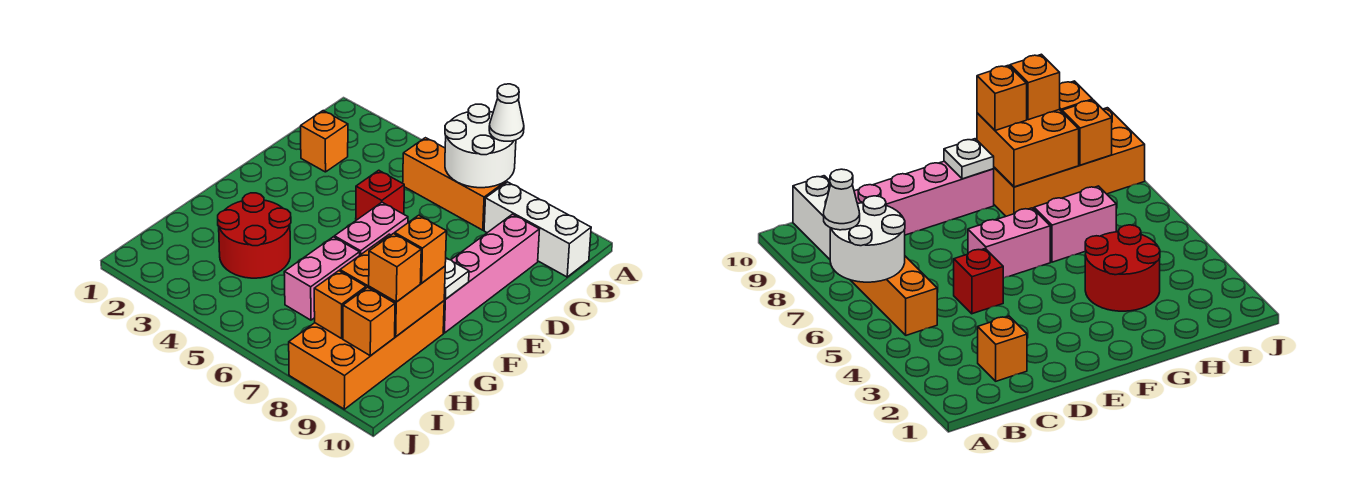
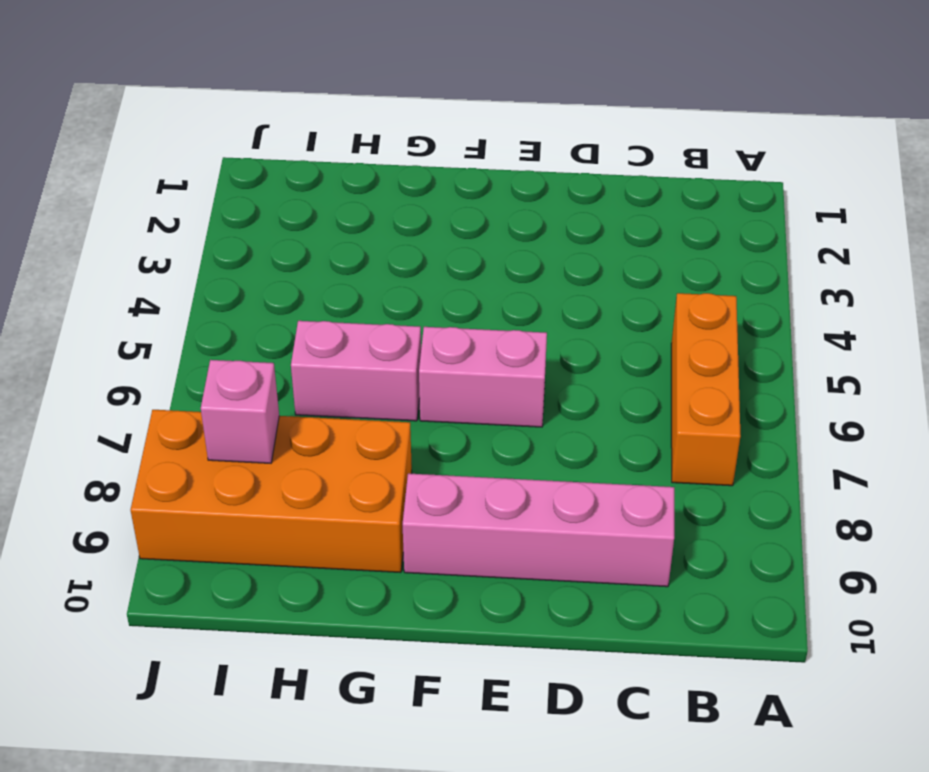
pink 1x1 brick [201,360,279,463] -> orange 1x1 brick [314,271,366,338]
none -> white 1x3 brick [484,182,591,277]
none -> orange 1x1 brick [301,111,348,172]
none -> red 1x1 brick [356,170,404,220]

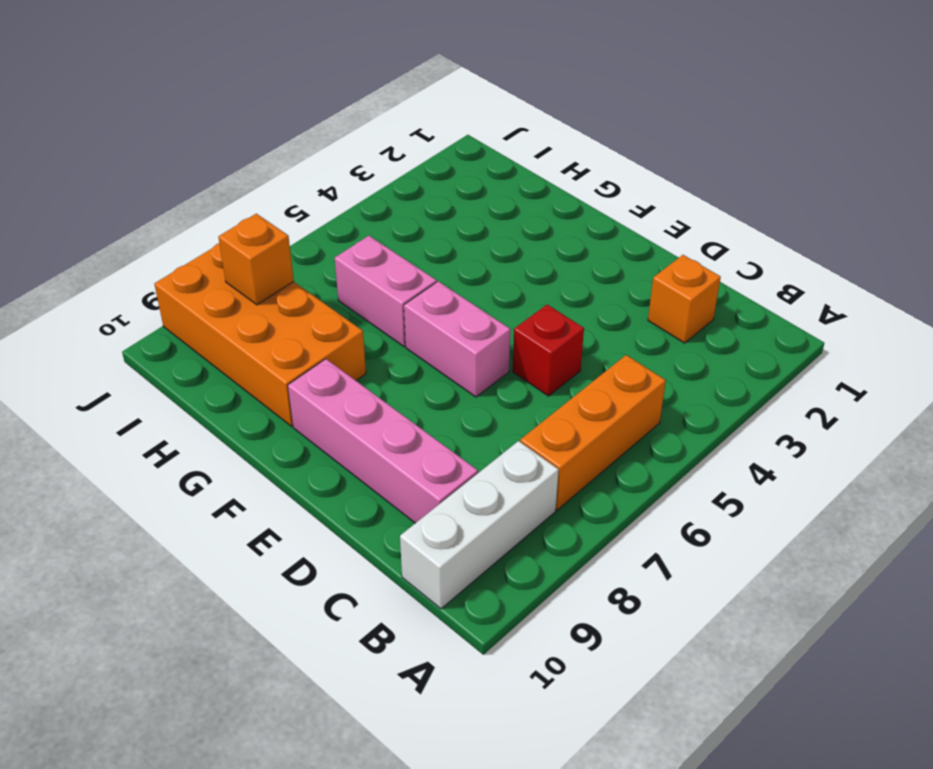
none -> red 2x2 round brick [218,193,291,278]
none -> white 2x2 round brick [445,104,516,188]
none -> white 1x1 plate [444,258,469,299]

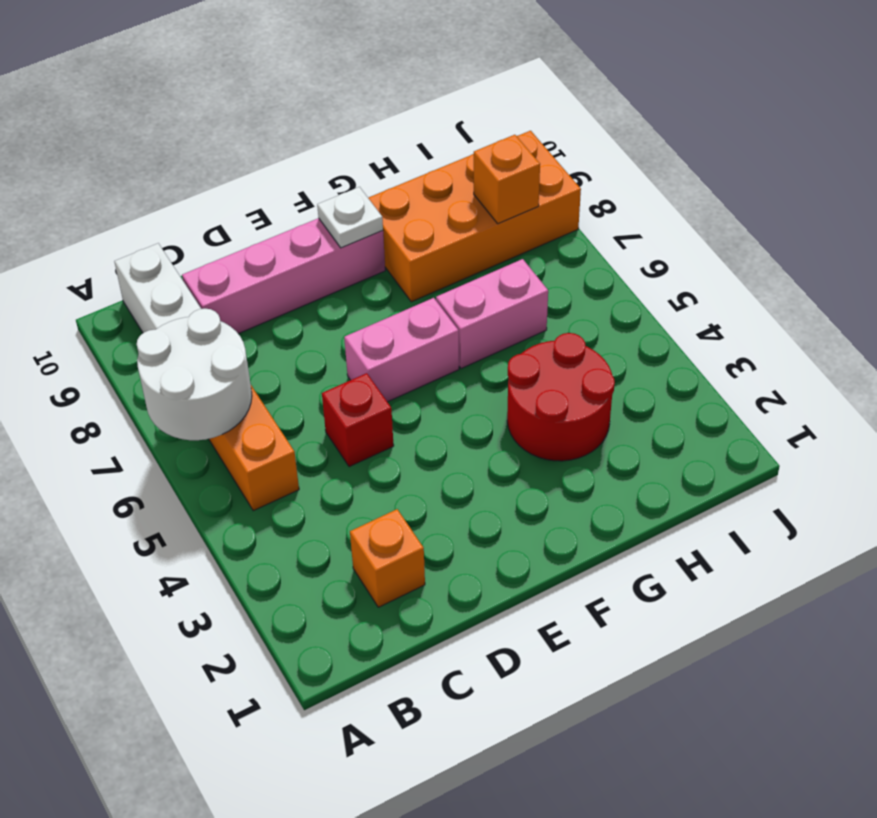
none -> orange 2x2 brick [340,234,445,336]
none -> orange 1x1 brick [343,287,395,356]
none -> white 1x1 cone [489,84,524,141]

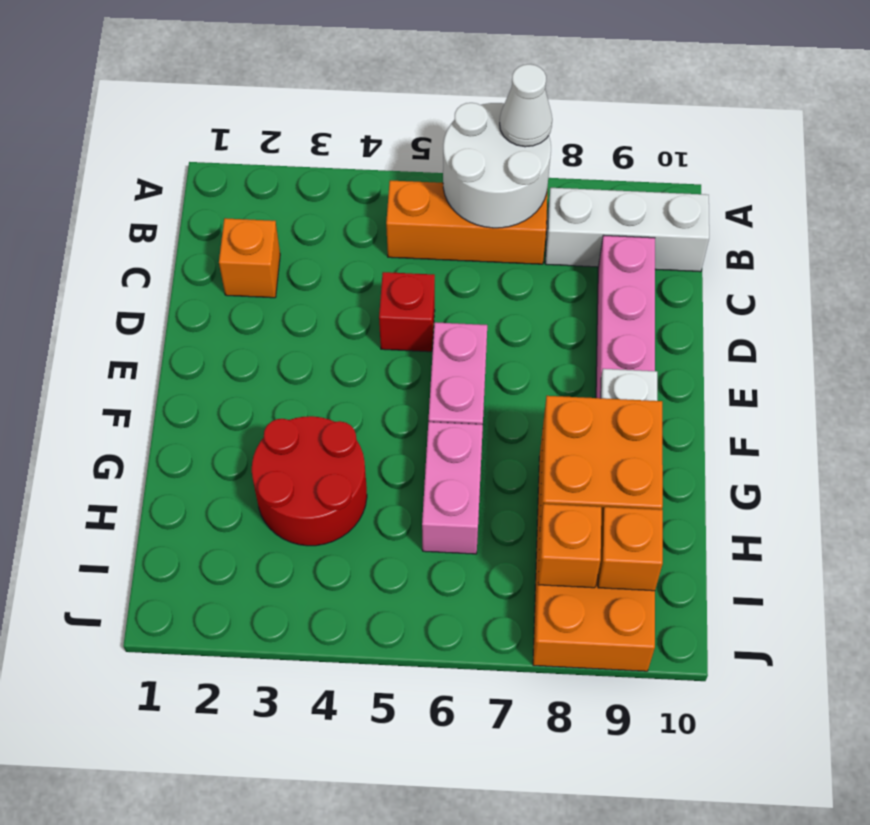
none -> orange 1x1 brick [395,215,446,283]
none -> orange 1x1 brick [369,234,421,302]

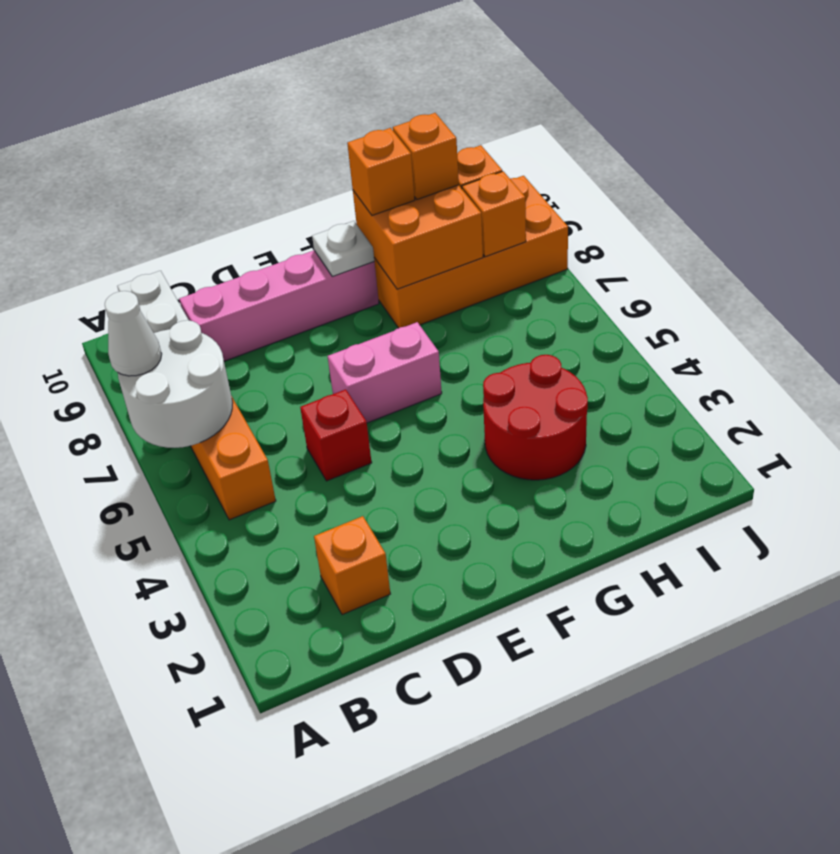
none -> pink 1x2 brick [284,237,360,320]

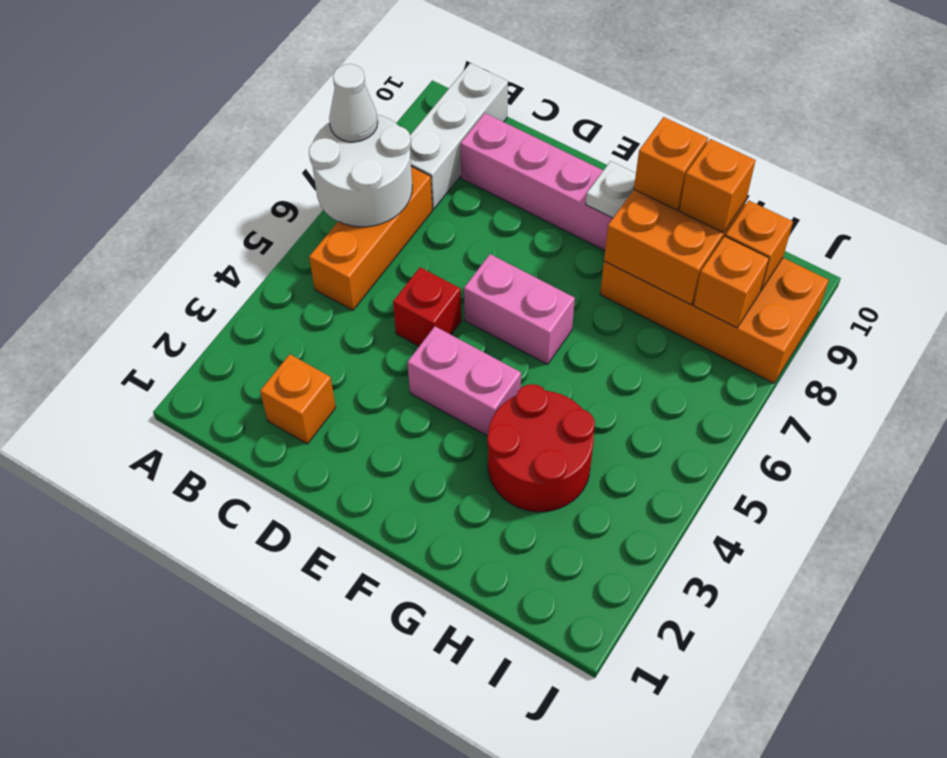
pink 1x2 brick [407,326,521,436] -> pink 1x2 brick moved to [284,237,360,320]

